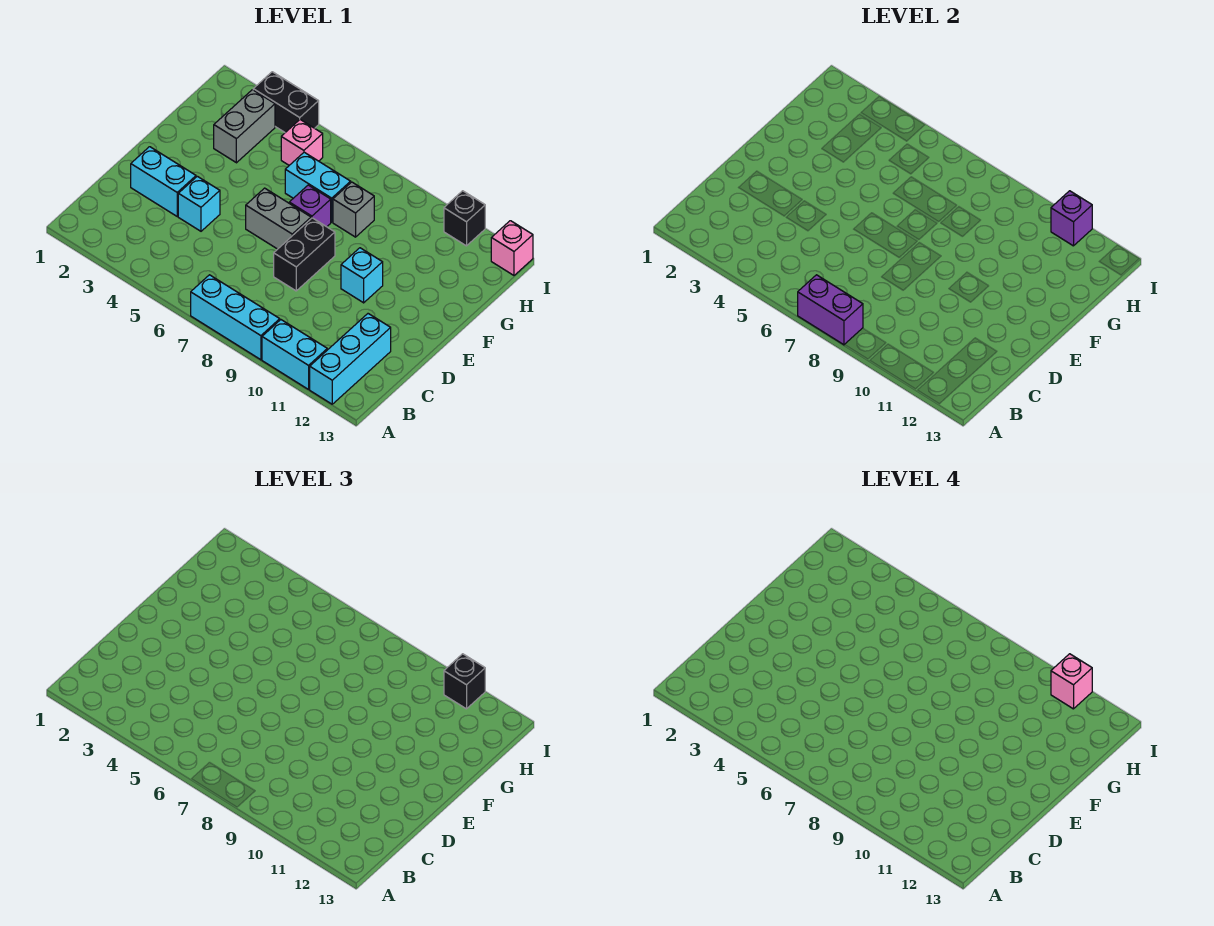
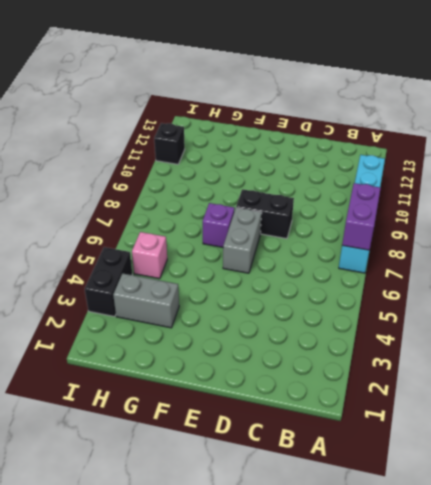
none -> cyan 1x3 brick [310,314,391,404]
none -> cyan 1x2 brick [131,147,196,216]
none -> cyan 1x1 brick [178,176,220,231]

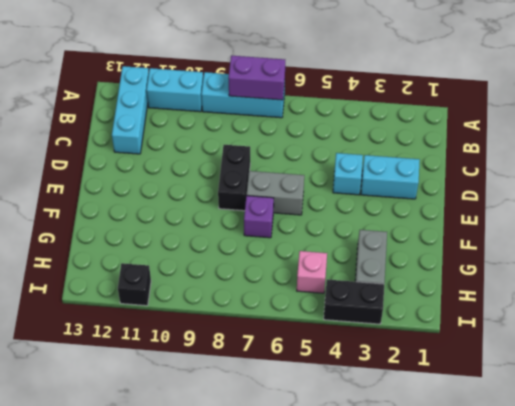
none -> cyan 1x1 brick [341,248,383,303]
none -> cyan 1x2 brick [285,152,351,222]
none -> grey 1x1 brick [333,182,374,237]

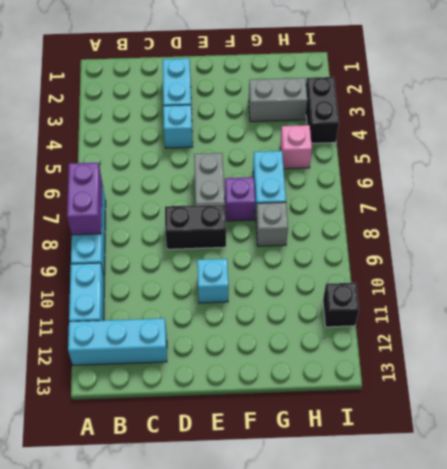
none -> pink 1x1 brick [491,221,533,275]
none -> purple 1x1 brick [1051,191,1092,246]
none -> black 1x1 brick [444,654,485,709]

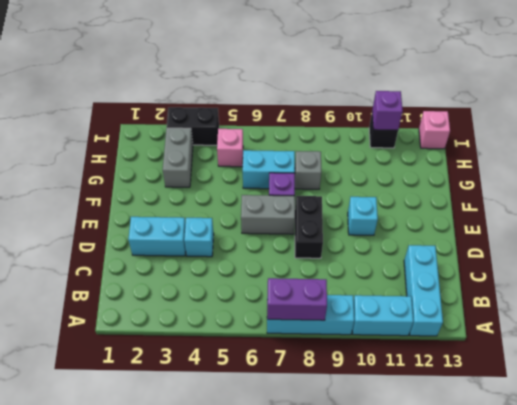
none -> black 1x1 brick [444,654,485,709]
none -> pink 1x1 brick [1051,654,1092,709]

